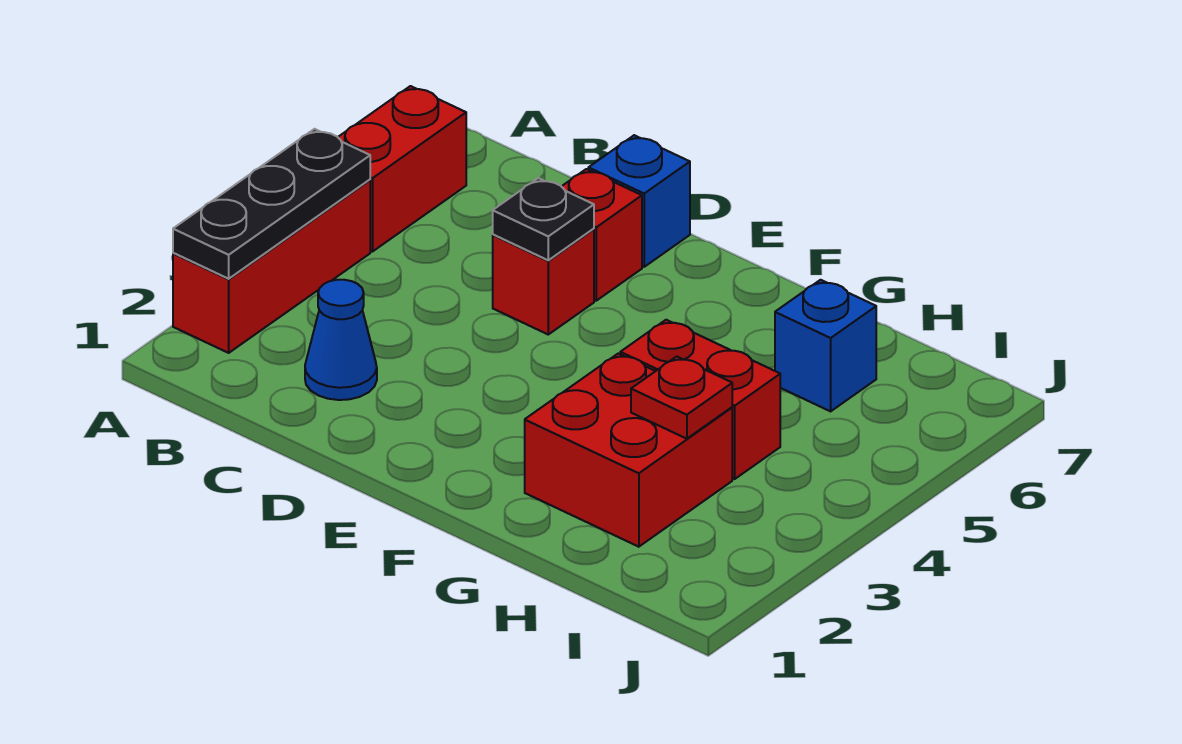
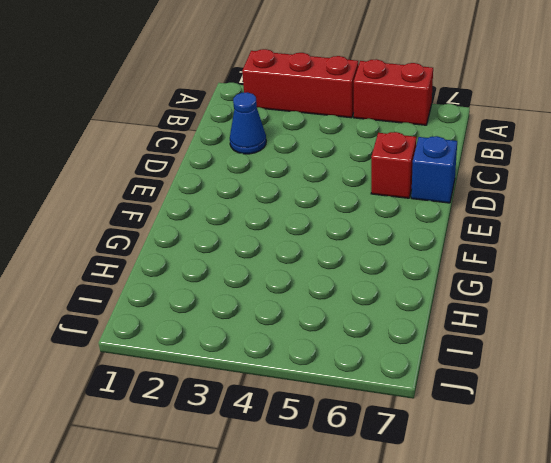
none -> red 1x1 brick [493,229,594,334]
none -> red 2x2 brick [525,354,732,547]
none -> red 1x2 brick [620,320,780,479]

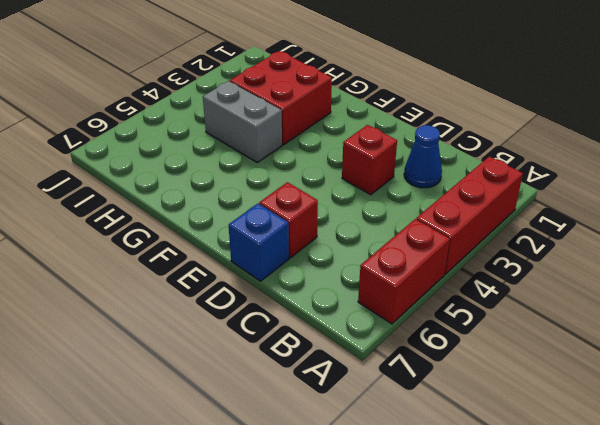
red 1x1 brick [342,125,397,195] -> red 1x1 brick moved to [493,229,594,334]
grey 1x2 brick [203,81,282,162] -> red 1x2 brick [620,320,780,479]
none -> blue 1x1 brick [775,280,876,411]
none -> black 1x3 plate [173,129,370,279]
none -> black 1x1 plate [493,178,594,260]

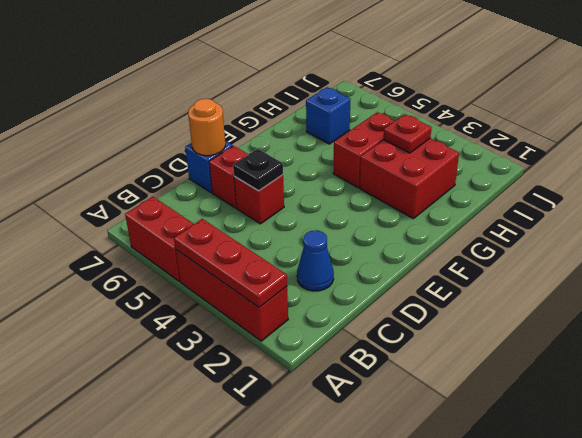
red 1x3 plate [174,219,287,307] -> black 1x3 plate [173,129,370,279]
orange 1x1 round brick [188,99,225,156] -> none

